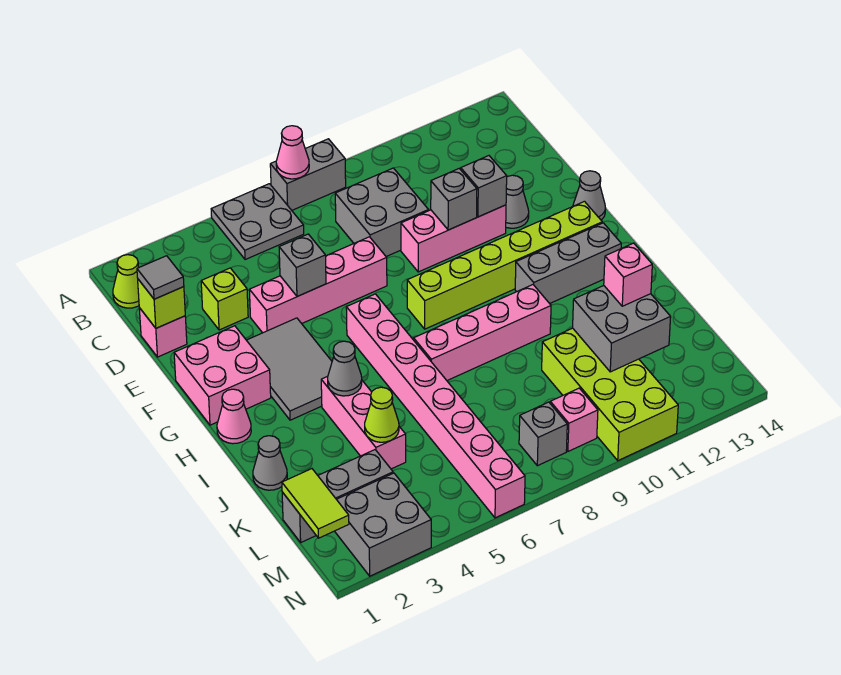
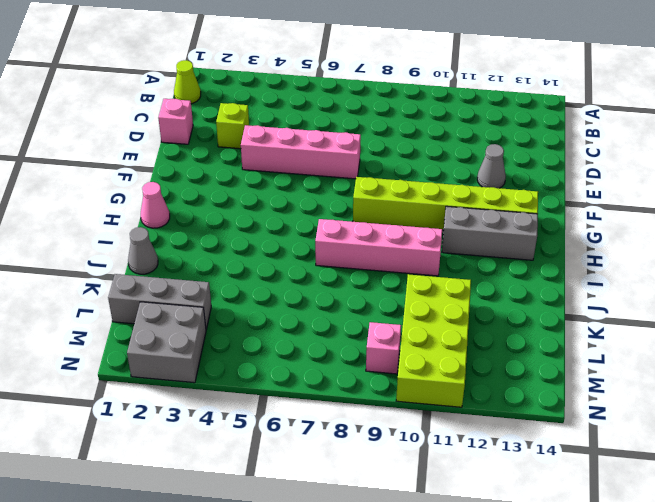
none -> grey 2x2 plate [211,184,304,260]
none -> grey 1x2 brick [270,139,346,210]
none -> grey 2x2 brick [335,168,429,257]
none -> pink 1x3 brick [401,205,506,272]

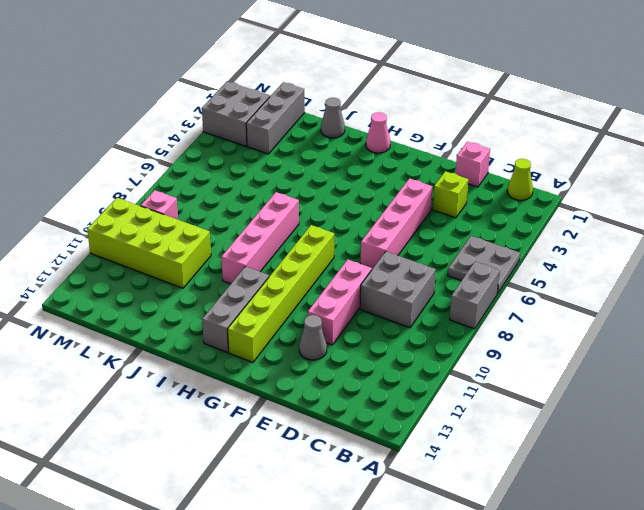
none -> pink 2x2 brick [174,326,271,425]
none -> grey 2x3 tile [247,318,332,420]
none -> grey 1x1 cone [573,171,606,220]
none -> pink 1x8 brick [346,294,525,518]

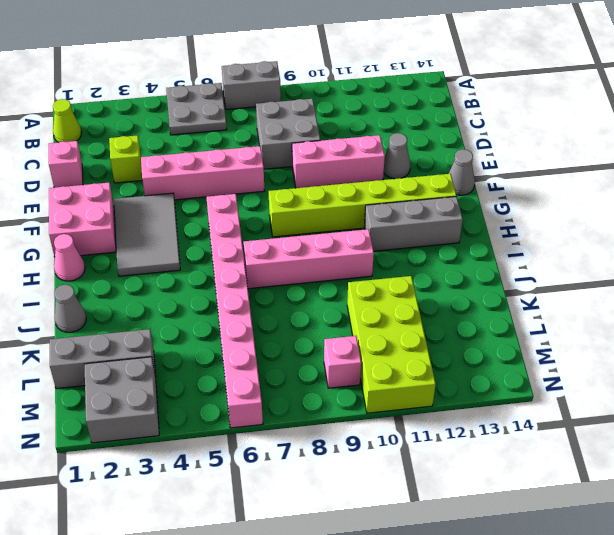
none -> pink 1x3 brick [321,377,406,469]
none -> grey 1x1 brick [519,402,567,466]
none -> pink 1x1 cone [276,126,309,179]
none -> lime 1x1 brick [138,279,185,328]

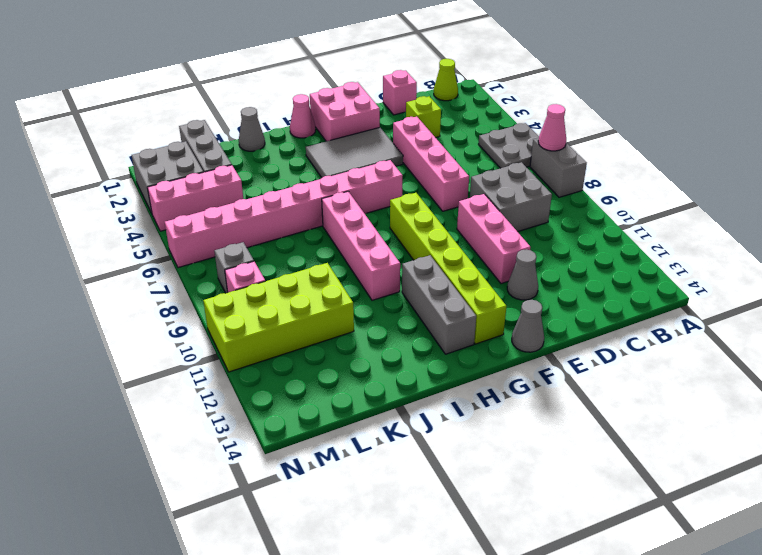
pink 1x3 brick [147,165,243,231] -> pink 1x3 brick moved to [321,377,406,469]
none -> lime 1x1 brick [138,279,185,328]
none -> grey 1x1 brick [279,234,326,297]
none -> grey 1x1 brick [431,169,477,230]
none -> grey 1x1 brick [461,156,507,217]

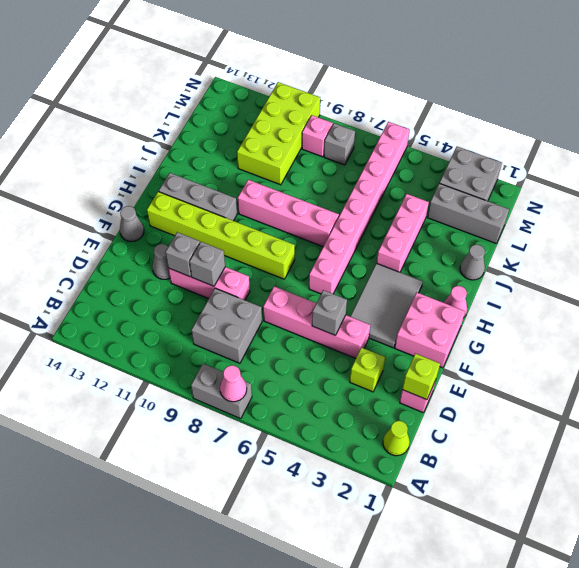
none -> grey 2x2 plate [211,184,304,260]
none -> grey 1x1 cone [328,341,362,396]
none -> lime 1x1 cone [365,387,399,442]
none -> grey 2x2 brick [573,286,671,372]

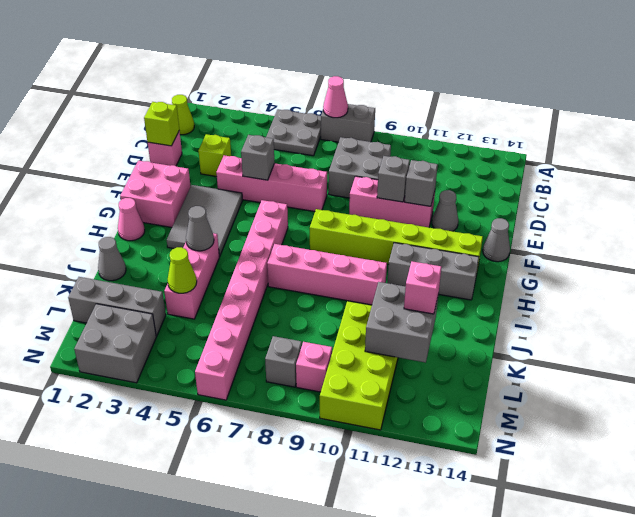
none -> lime 1x2 tile [282,469,349,538]
none -> grey 1x1 tile [137,256,184,299]

